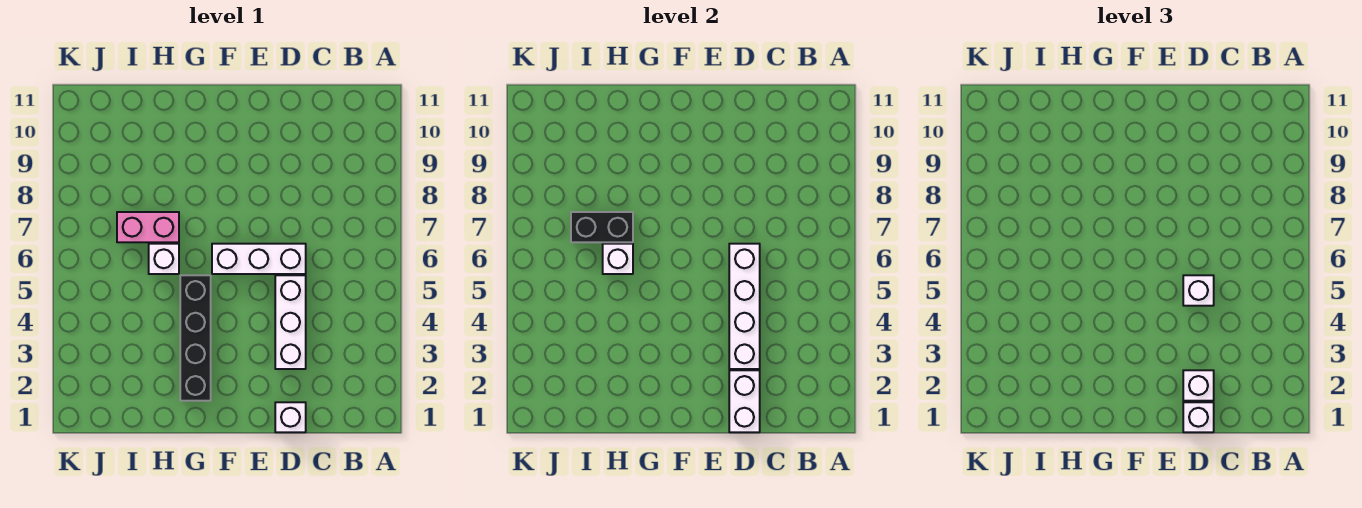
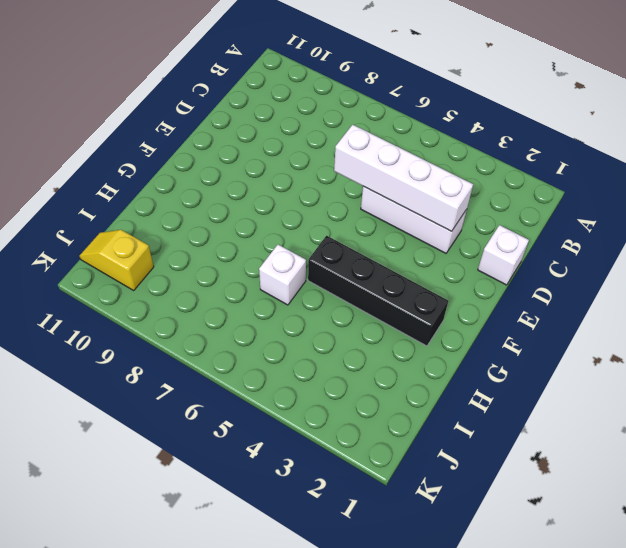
yellow 1x2 slope [80,230,154,290] -> none
none -> white 1x3 brick [212,244,306,274]
none -> pink 1x2 brick [117,212,179,242]
none -> white 1x2 brick [729,370,760,432]

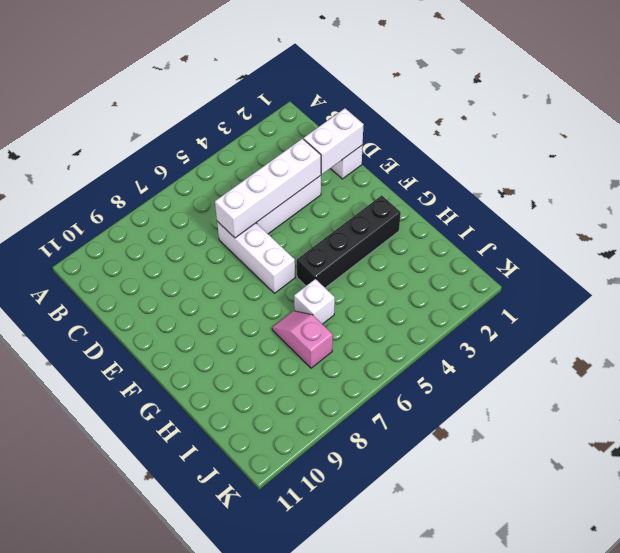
pink 1x2 slope [272,311,333,368] -> pink 1x2 brick [117,212,179,242]
none -> white 1x1 brick [603,244,633,274]
none -> black 1x2 brick [571,212,633,242]
none -> white 1x1 brick [1183,402,1214,432]

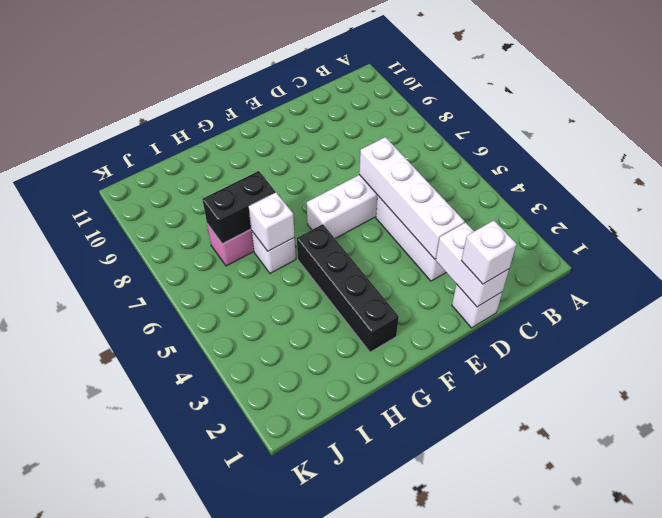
none -> white 1x1 brick [1183,370,1214,401]
none -> white 1x1 brick [1183,275,1214,306]

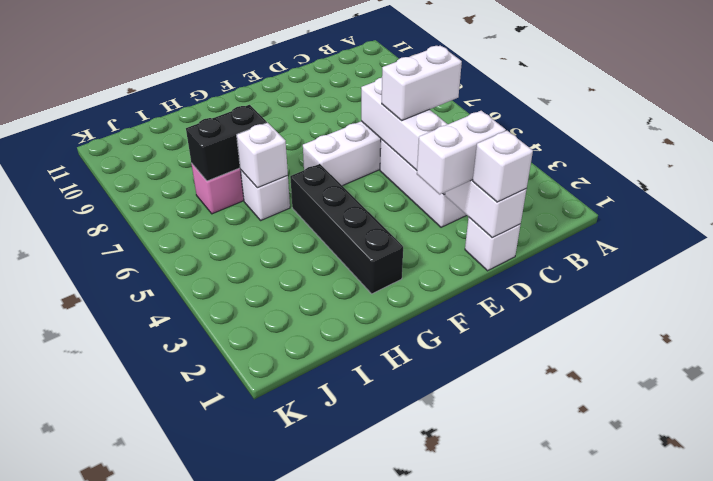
white 1x2 brick [382,45,462,121] -> white 1x1 brick [1183,275,1214,306]
white 1x2 brick [417,111,506,194] -> white 1x1 brick [1183,370,1214,401]

